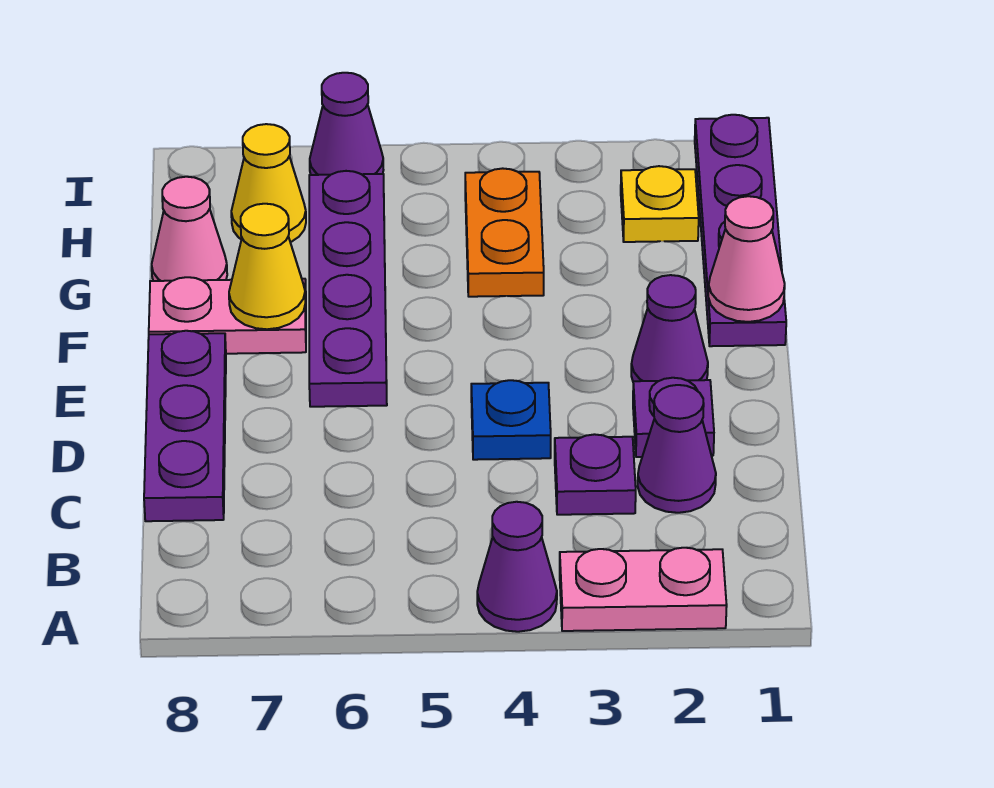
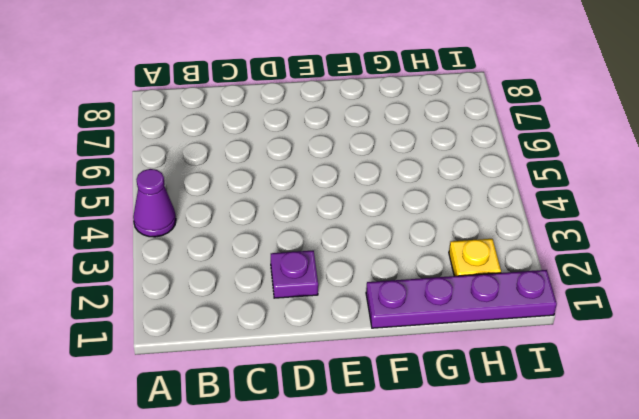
none -> pink 1x2 plate [560,548,727,631]
none -> purple 1x1 cone [638,385,716,513]
none -> purple 1x1 plate [555,434,636,515]

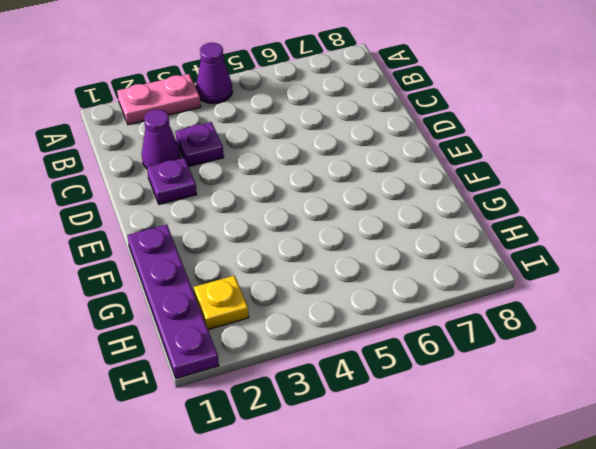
none -> purple 1x3 plate [144,331,226,521]
none -> blue 1x1 plate [471,380,551,460]
none -> purple 1x1 cone [631,275,708,382]

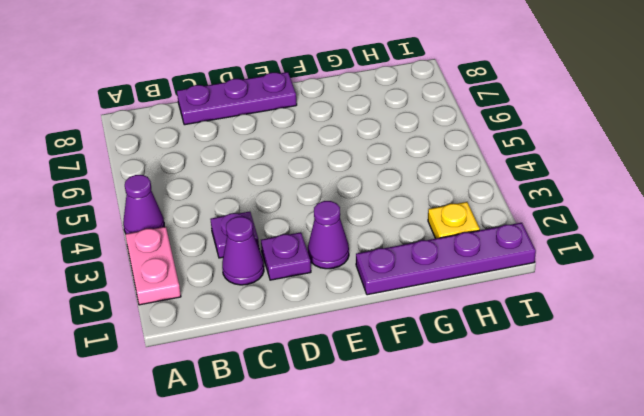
none -> blue 1x1 plate [471,380,551,460]
none -> purple 1x4 plate [309,171,387,407]
none -> pink 1x2 plate [149,277,306,354]

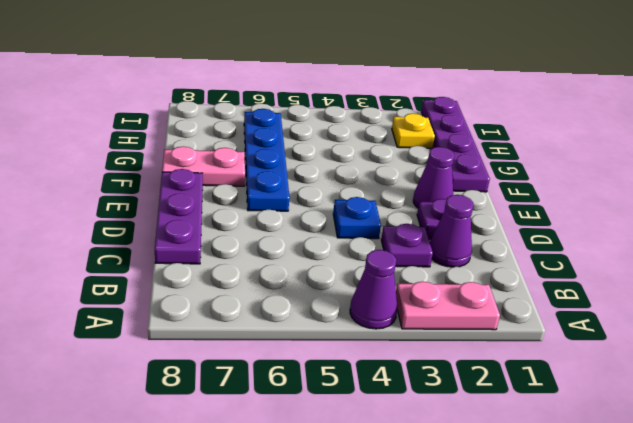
blue 1x4 plate [244,109,289,211] -> purple 1x4 plate [309,171,387,407]
none -> orange 1x2 plate [465,168,544,297]
none -> pink 1x1 cone [152,177,227,281]
none -> yellow 1x1 cone [231,124,306,242]

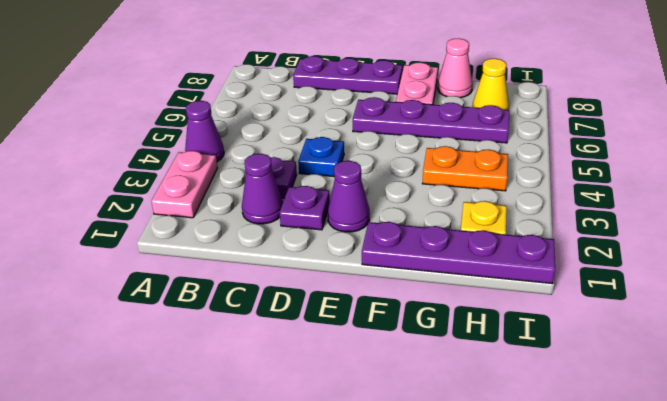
none -> purple 1x1 cone [310,73,383,175]
none -> pink 1x1 cone [708,196,785,322]
none -> yellow 1x1 cone [229,204,305,329]

